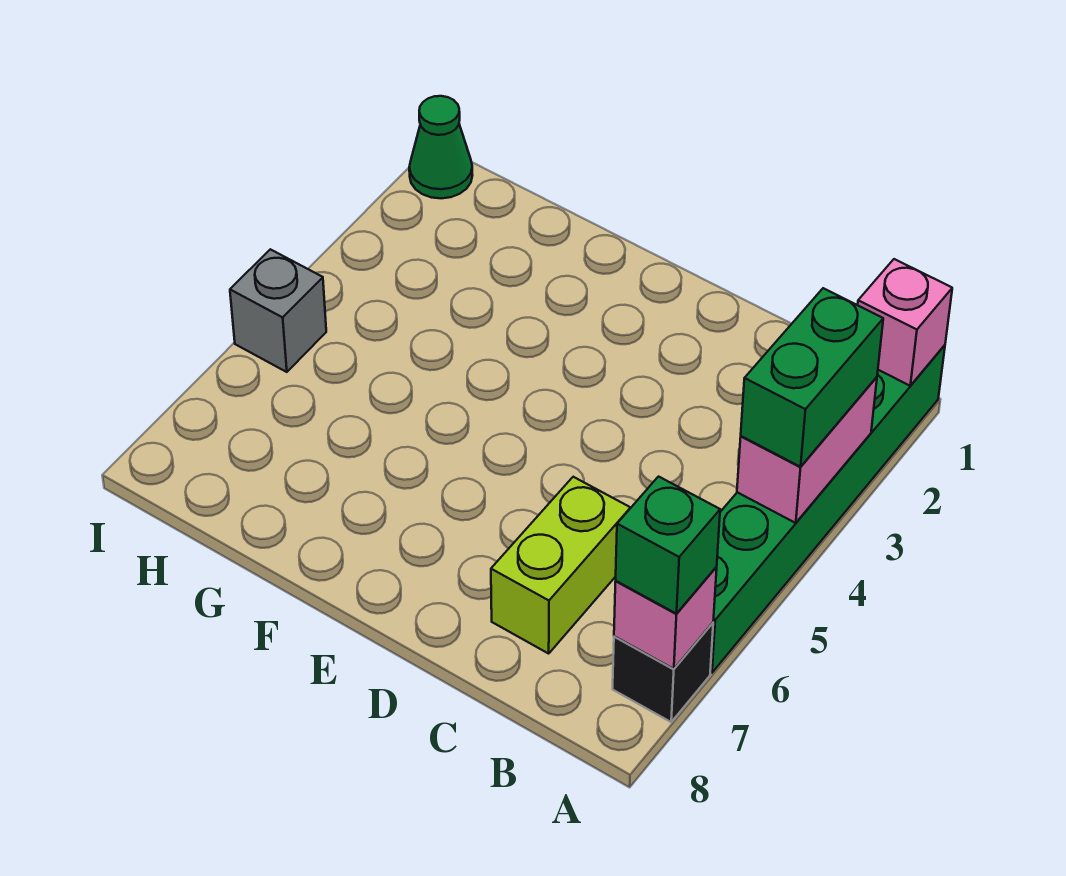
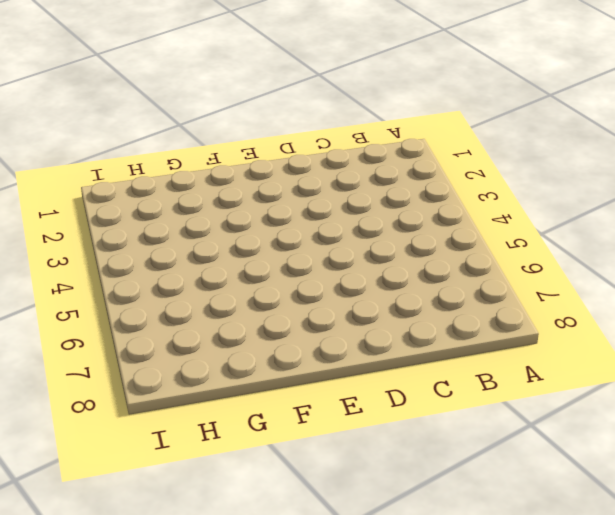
none -> green 1x6 brick [710,345,945,673]
none -> black 1x1 brick [613,623,713,722]

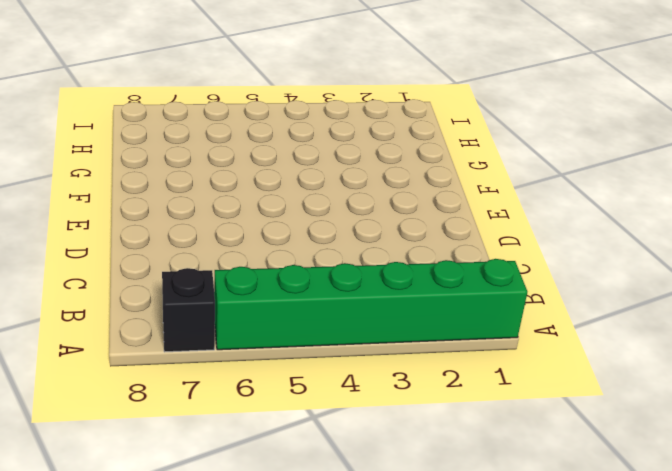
none -> lime 1x2 brick [491,477,630,654]
none -> green 1x1 cone [409,96,472,198]

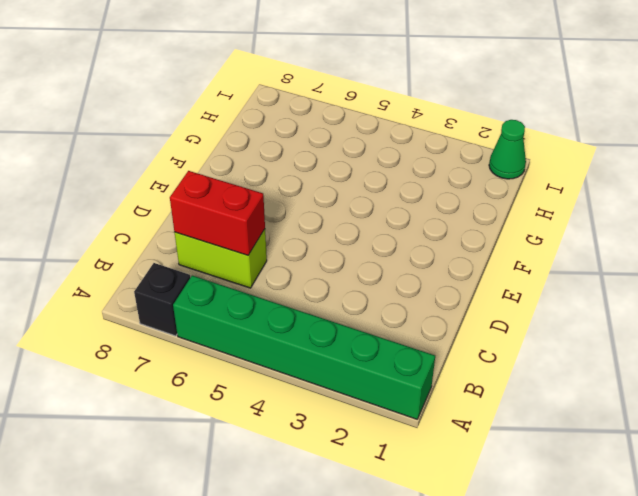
red 1x2 brick [170,171,265,255] -> none
none -> grey 1x1 brick [230,249,326,372]
none -> pink 1x1 brick [858,259,952,386]

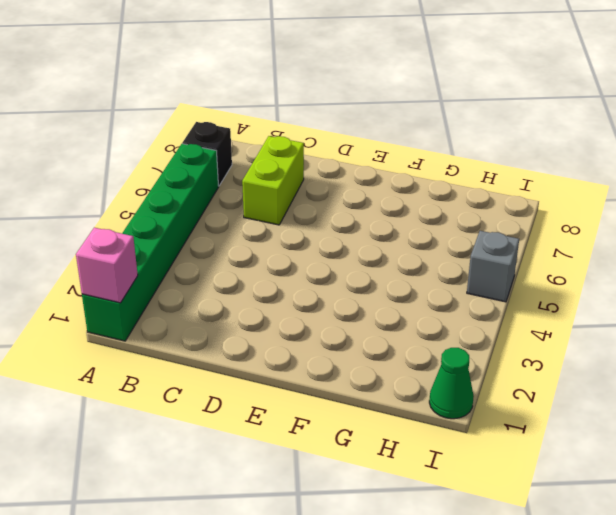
none -> pink 1x2 brick [737,377,877,523]
none -> pink 1x1 brick [614,567,717,669]

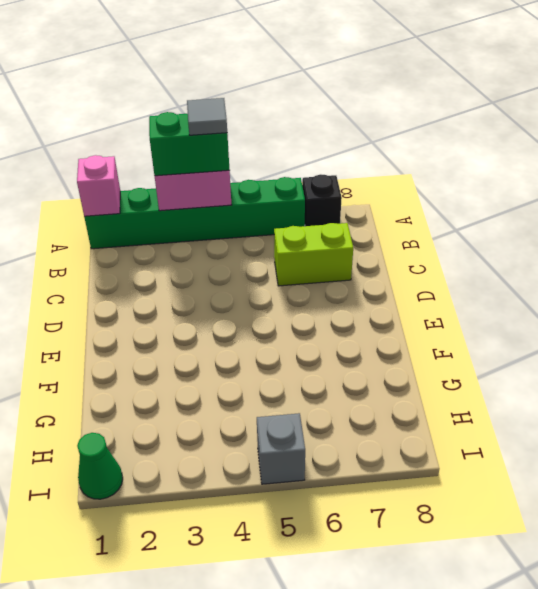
grey 1x1 tile [187,98,227,135] -> none
none -> pink 1x1 brick [614,567,717,669]
none -> green 1x1 brick [616,477,720,614]

